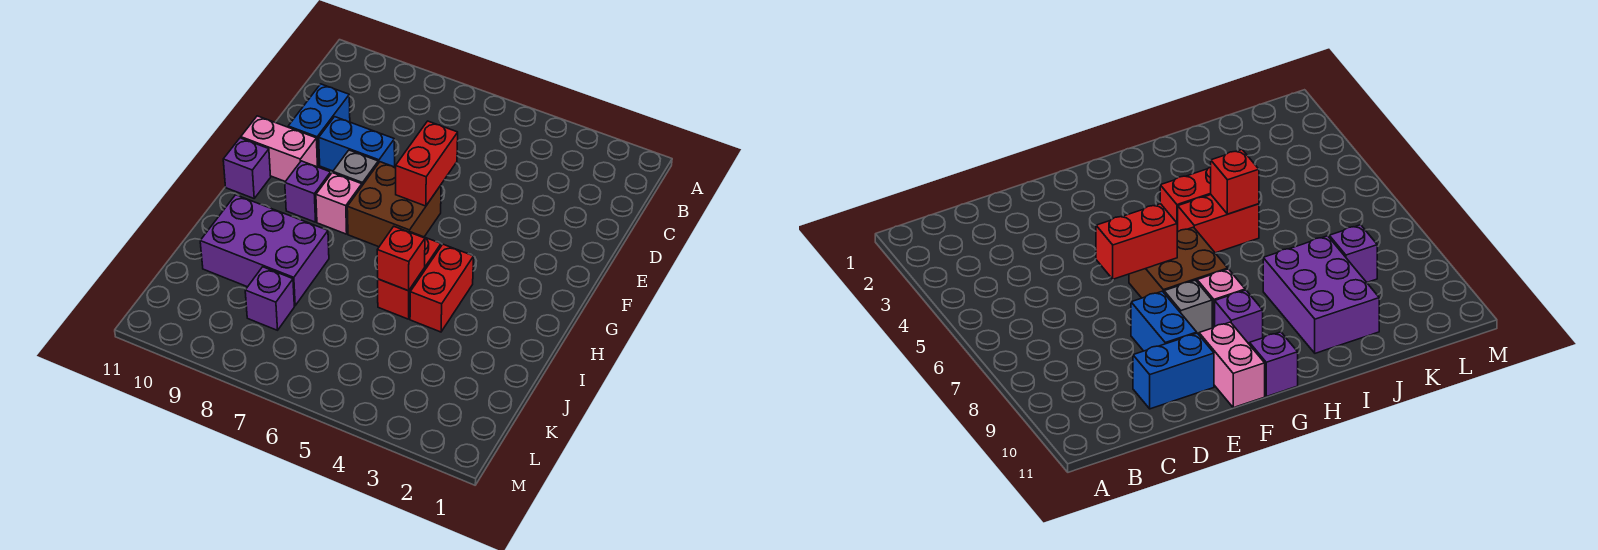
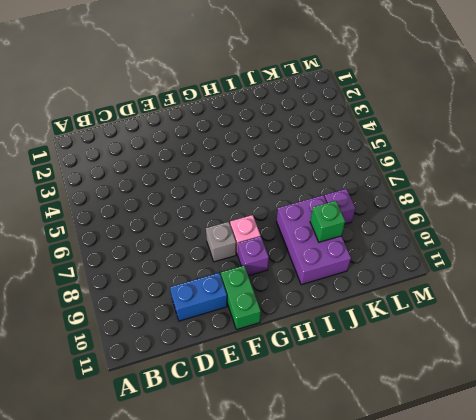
green 1x2 brick [221,266,261,330] -> pink 1x2 brick [241,116,317,182]
green 1x1 brick [310,201,345,242] -> none
none -> blue 1x2 brick [319,117,395,171]
none -> brown 2x2 brick [347,162,441,247]
none -> purple 1x1 brick [223,138,271,198]

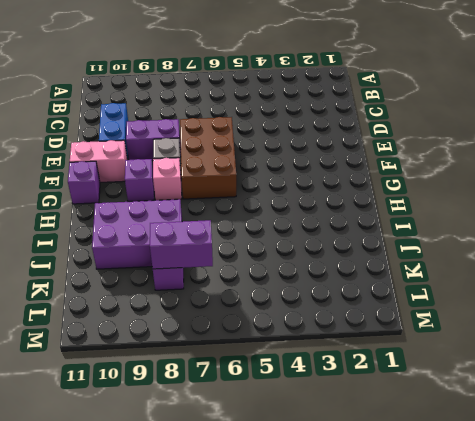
brown 2x3 brick [180,117,236,199] -> brown 2x2 brick [347,162,441,247]
purple 1x2 brick [126,119,181,161] -> blue 1x2 brick [319,117,395,171]
purple 1x2 brick [150,220,213,269] -> none
none -> red 1x2 brick [410,244,474,332]
none -> red 1x2 brick [378,232,441,319]
none -> red 1x2 brick [396,121,458,206]

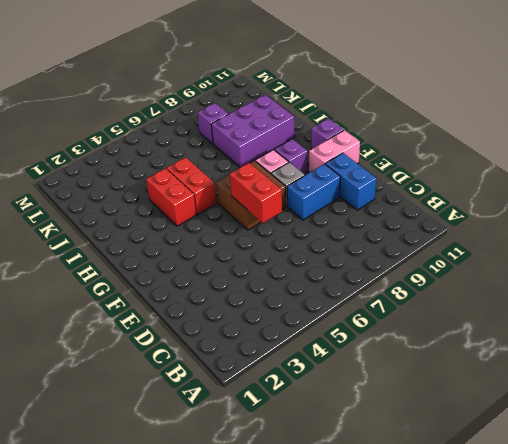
none -> red 1x1 brick [377,227,425,291]

